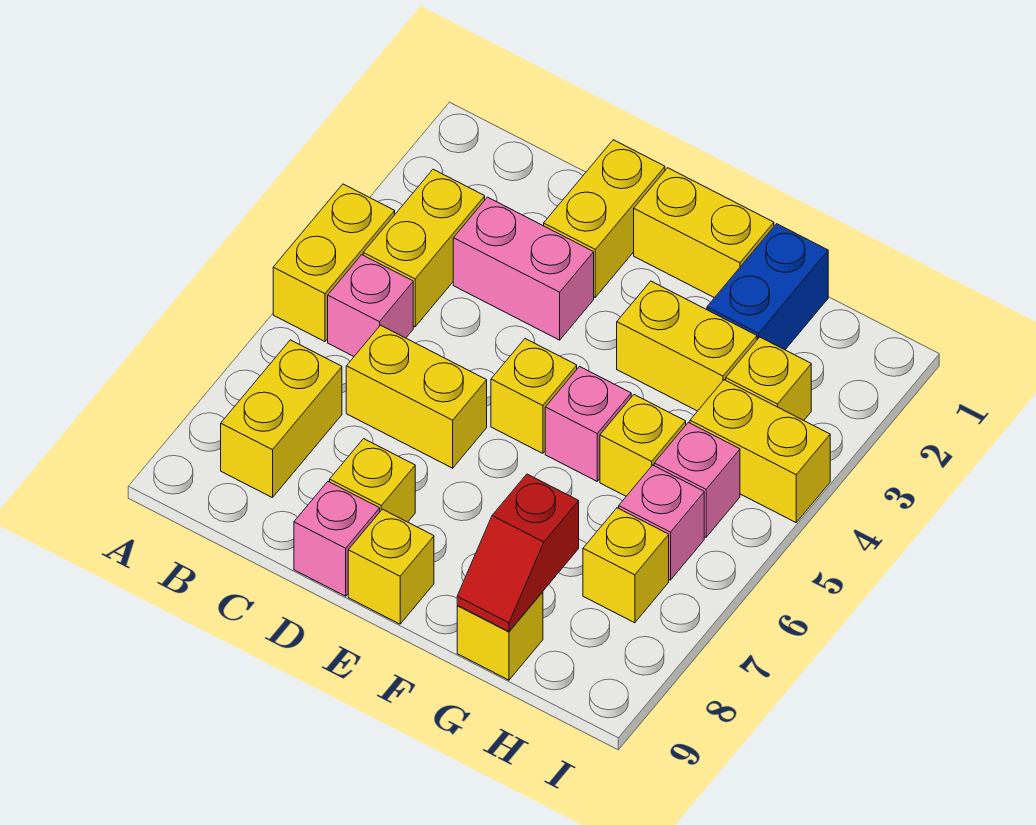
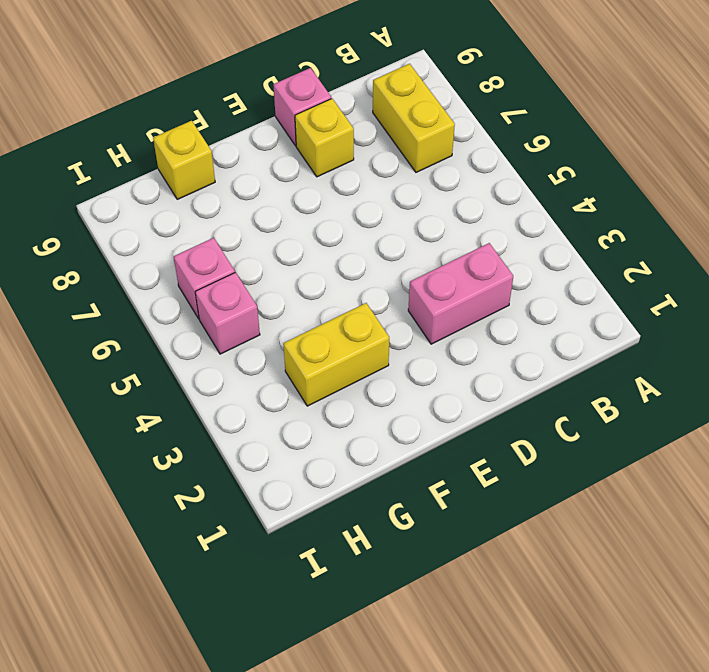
none -> yellow 1x2 brick [273,184,395,342]
none -> yellow 1x2 brick [363,169,485,327]
none -> pink 1x1 brick [328,255,413,356]

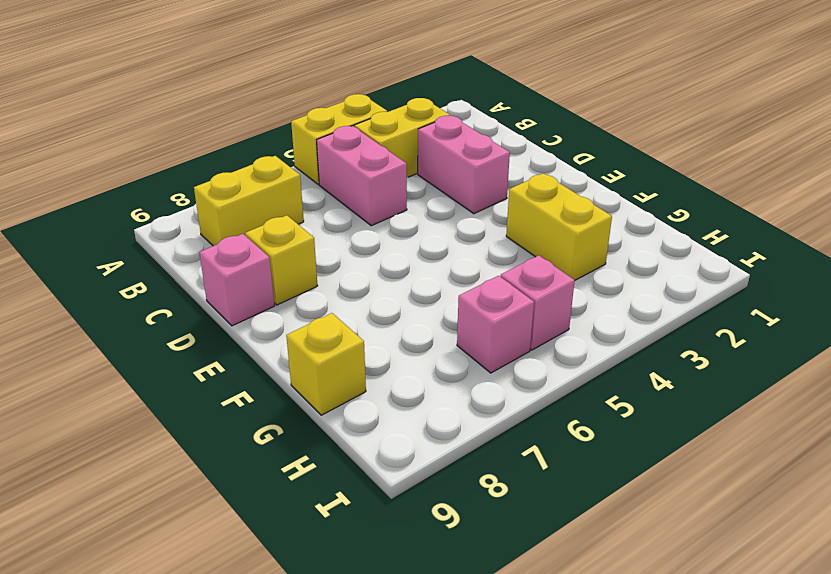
pink 1x2 brick [317,126,407,226] -> pink 1x1 brick [328,255,413,356]
none -> yellow 1x2 brick [346,325,487,468]
none -> yellow 1x2 brick [544,140,665,297]
none -> yellow 1x2 brick [634,168,774,298]

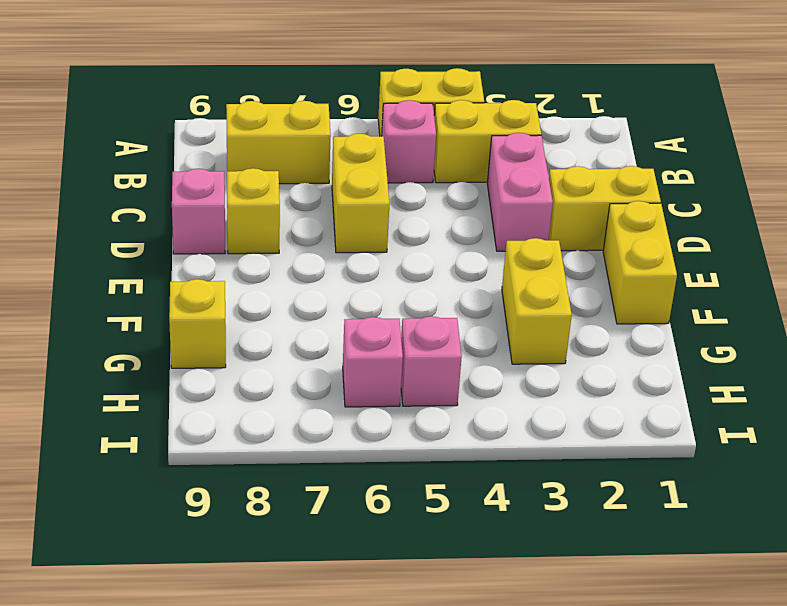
none -> yellow 1x1 brick [491,339,577,453]
none -> yellow 1x1 brick [348,509,434,624]
none -> pink 1x1 brick [545,367,631,481]

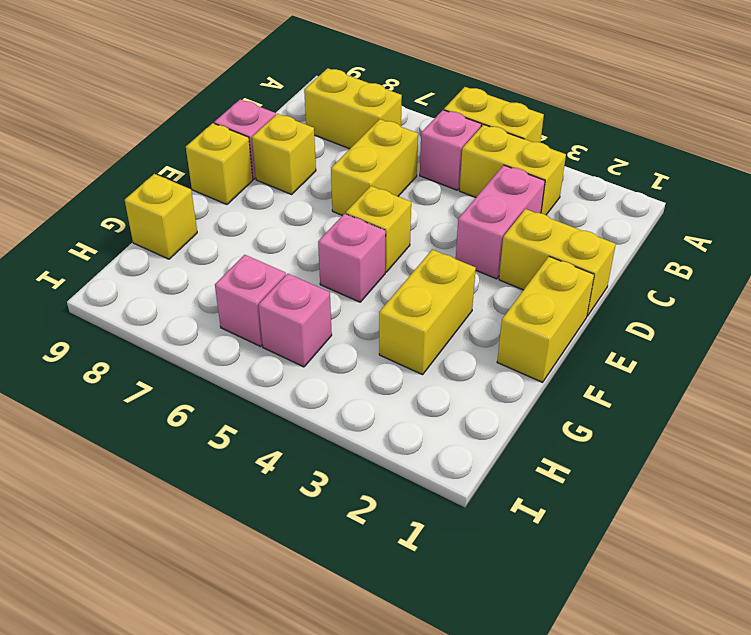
none -> blue 1x2 brick [707,224,828,350]
none -> yellow 1x1 brick [600,395,686,496]
none -> yellow 1x1 brick [726,337,811,420]

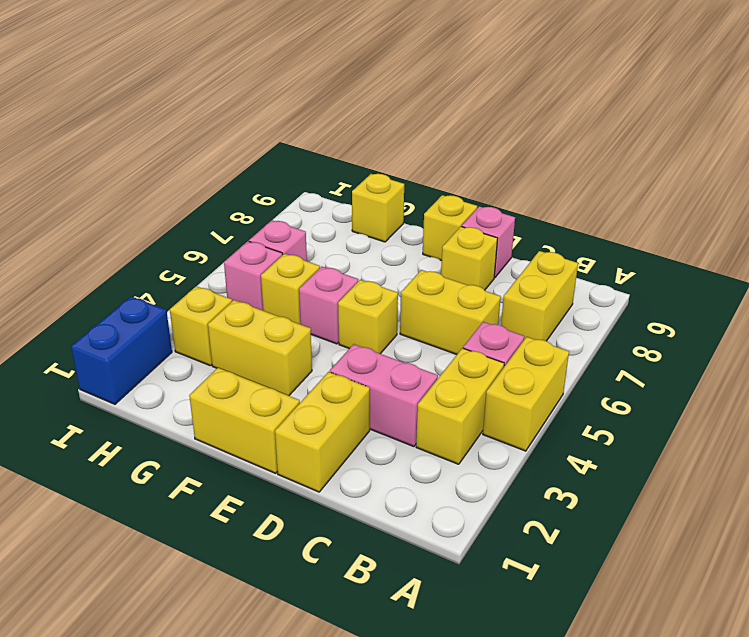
blue 1x2 brick [71,296,172,404] -> blue 1x2 brick moved to [707,224,828,350]
none -> yellow 1x2 brick [690,380,830,522]
none -> yellow 1x1 brick [583,508,669,623]
none -> red 1x2 slope [457,474,579,632]

